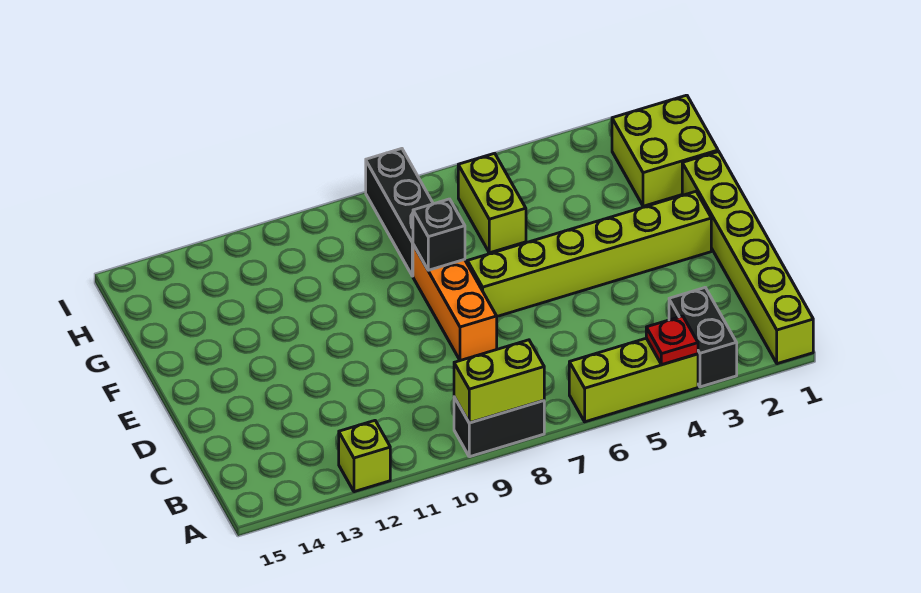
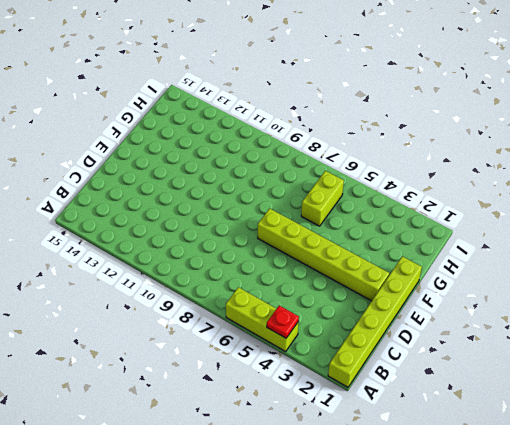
none -> black 1x2 brick [669,288,737,387]
none -> black 1x2 brick [454,397,544,457]
none -> lime 1x1 brick [339,421,390,492]

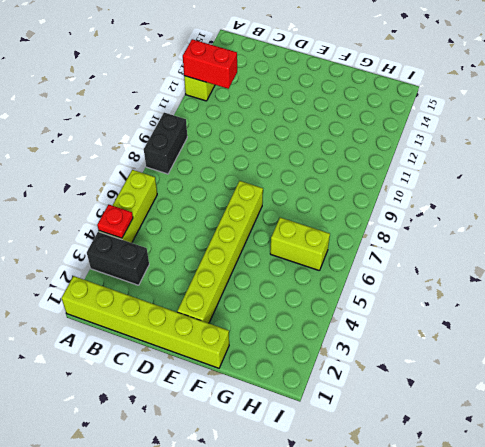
red 1x2 brick [183,39,237,89] -> none
none -> orange 1x3 brick [413,245,497,361]
none -> lime 2x2 brick [612,95,718,206]
none -> black 1x3 brick [366,149,433,276]

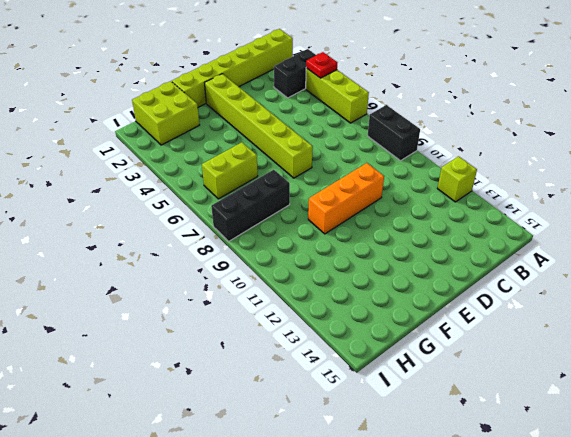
orange 1x3 brick [308,163,384,234] -> orange 1x3 brick moved to [413,245,497,361]
none -> lime 1x2 brick [454,340,544,423]
none -> black 1x1 brick [413,199,465,270]

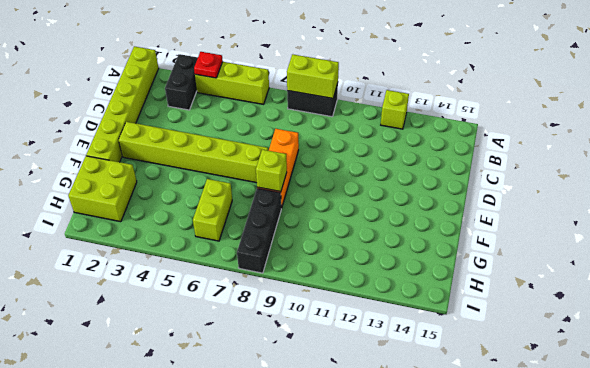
lime 1x1 brick [256,150,287,192] -> black 1x1 brick [413,199,465,270]

